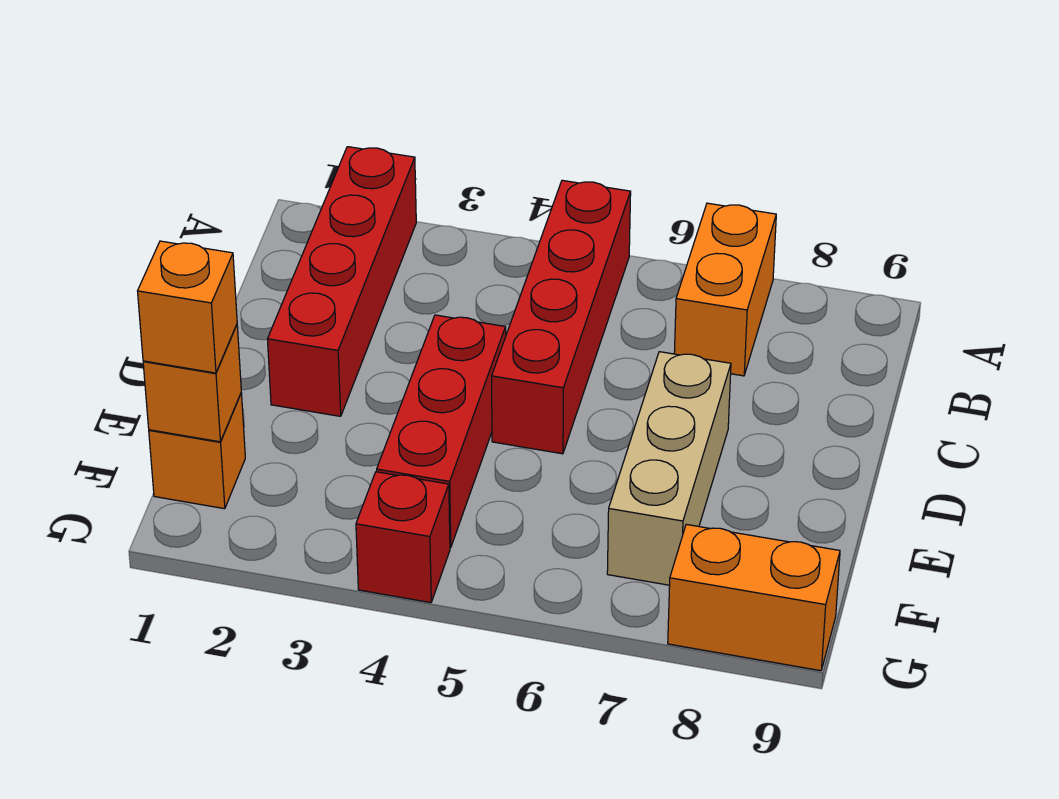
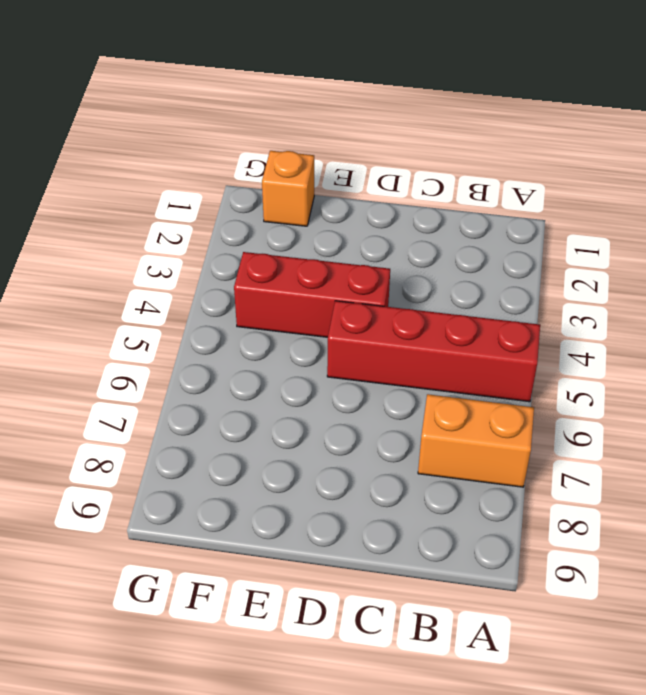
none -> red 1x4 brick [268,147,416,416]
none -> tan 1x3 brick [607,352,731,585]

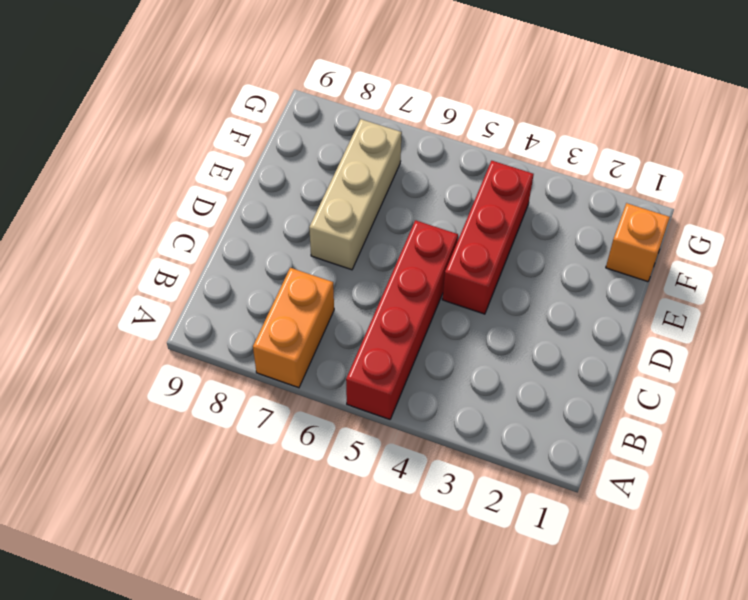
none -> red 1x4 brick [268,147,416,416]
none -> red 1x1 brick [356,472,450,603]

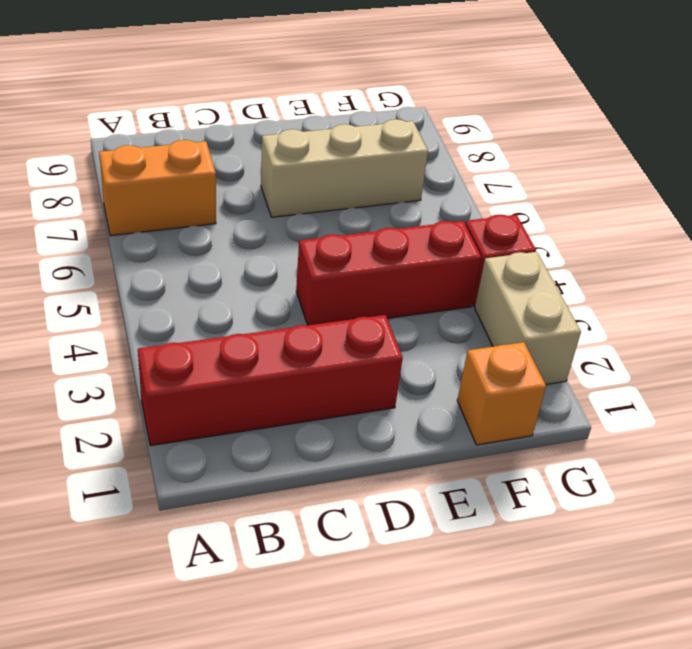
tan 1x2 brick [475,252,581,384] -> none
none -> red 1x4 brick [492,180,631,454]
none -> orange 1x2 brick [668,524,840,671]

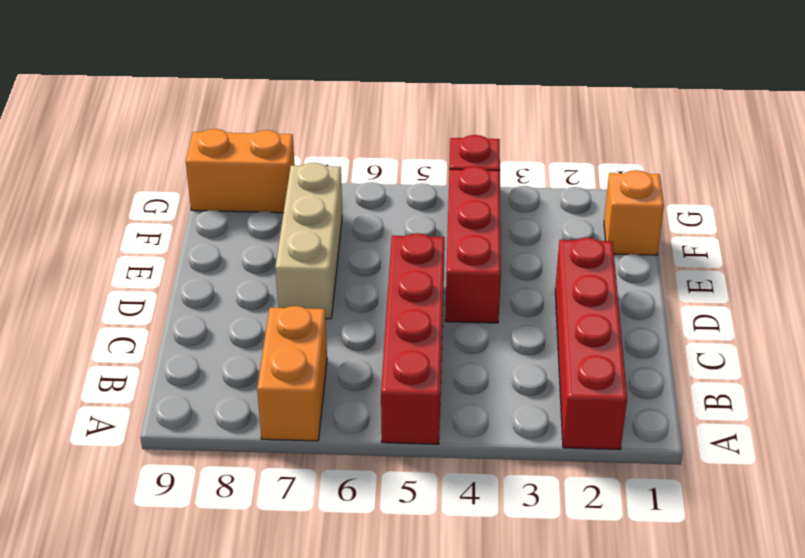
none -> orange 1x1 brick [143,325,241,442]
none -> orange 1x1 brick [138,241,237,373]

